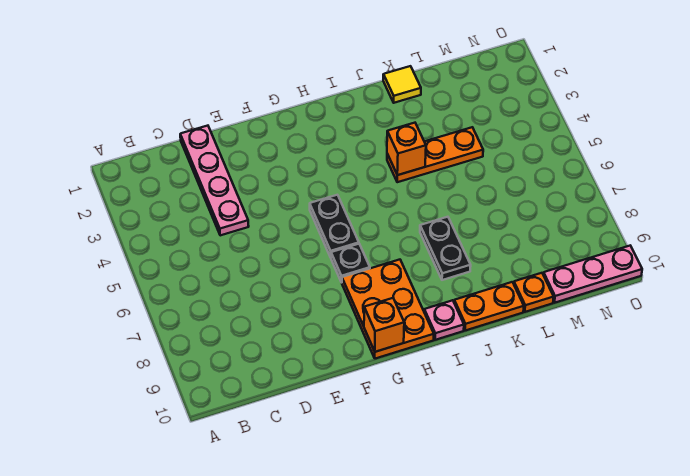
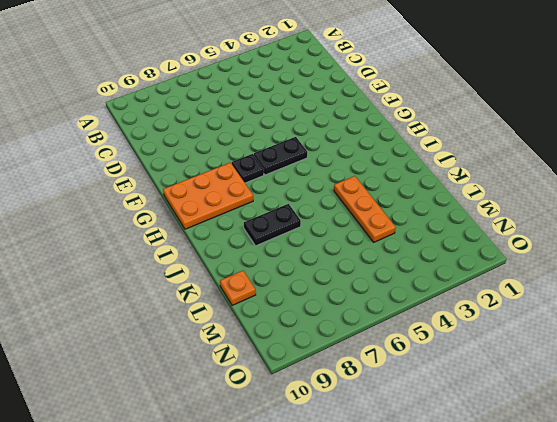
none -> pink 1x4 plate [180,126,249,235]
none -> pink 1x1 plate [424,300,464,340]
none -> orange 1x2 plate [454,282,524,331]

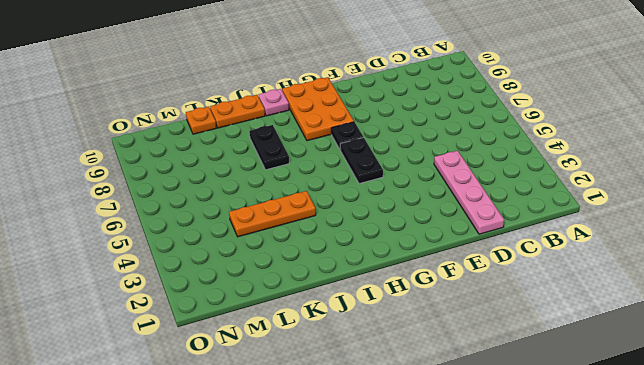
none -> yellow 1x1 tile [383,66,421,103]
none -> pink 1x3 plate [543,246,642,303]
none -> orange 1x1 brick [364,298,404,352]

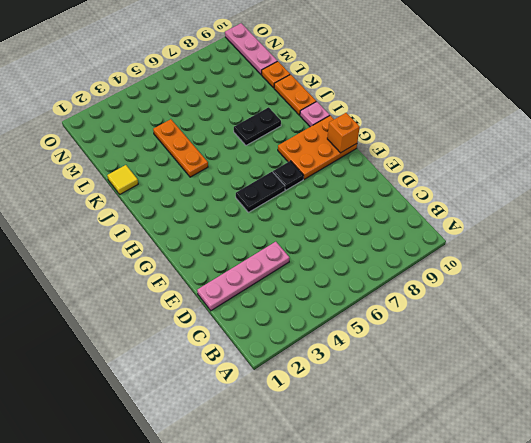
none -> orange 1x1 brick [387,123,426,175]

